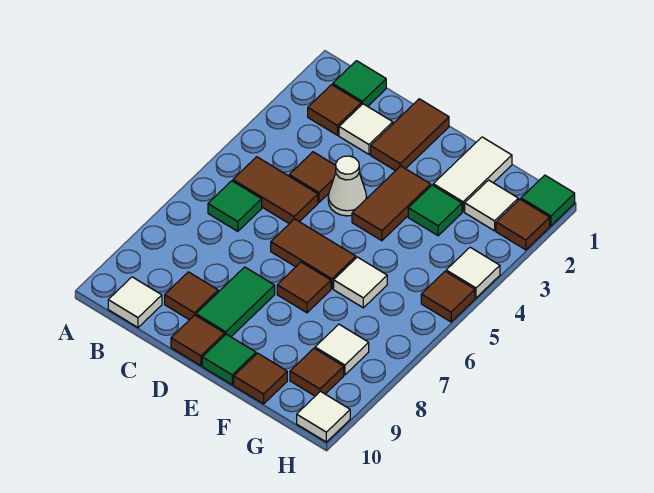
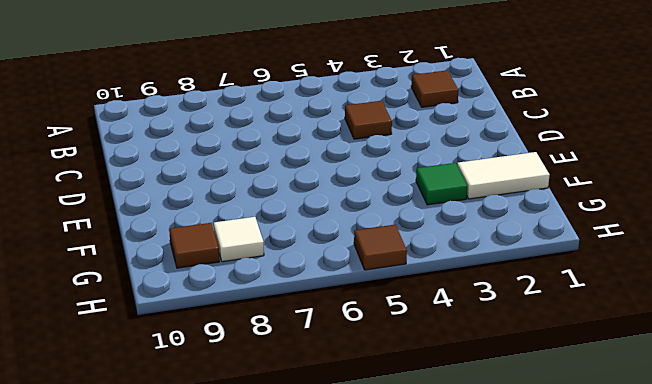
none -> green 1x1 tile [333,61,386,106]
none -> brown 1x2 tile [233,157,318,224]
none -> green 1x1 tile [208,181,262,231]

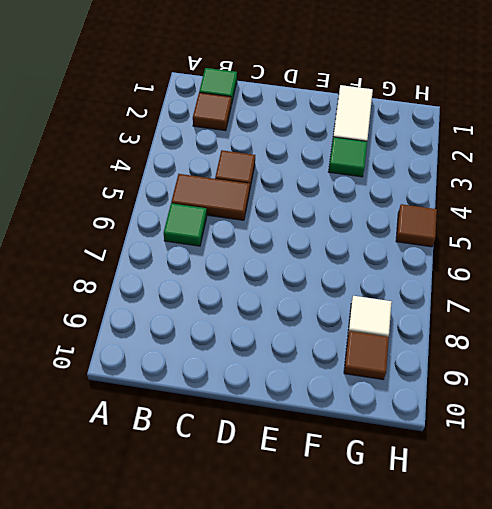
none -> white 1x1 tile [108,277,162,327]
none -> white 1x1 tile [339,104,393,154]
none -> brown 1x1 tile [165,272,218,320]

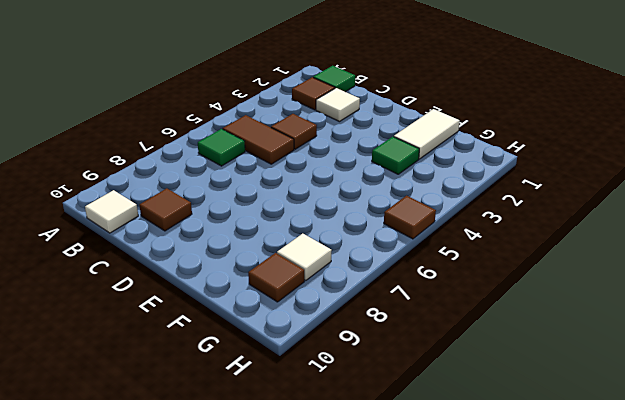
none -> brown 1x2 tile [371,99,449,171]
none -> white 1x1 cone [328,156,367,216]
none -> brown 1x2 tile [271,219,356,289]

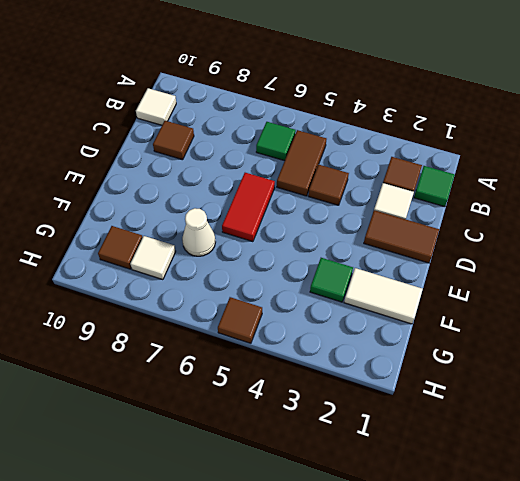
red 1x2 tile [222,173,275,242] -> brown 1x2 tile [271,219,356,289]
white 1x1 cone [182,208,215,256] -> white 1x1 cone moved to [328,156,367,216]
none -> green 1x2 tile [196,267,275,337]
none -> brown 1x1 tile [171,315,225,366]
none -> brown 1x2 tile [352,166,431,241]

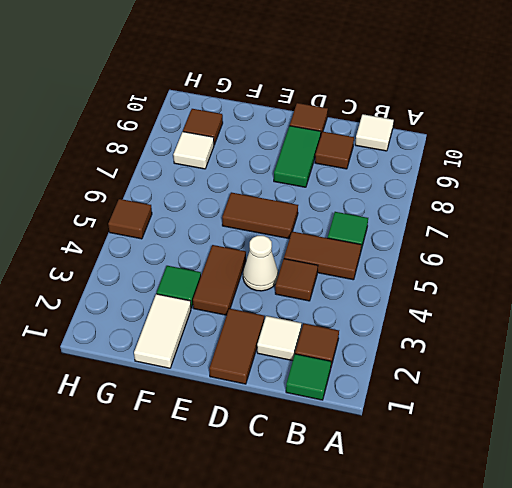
none -> brown 1x1 tile [277,262,331,313]
none -> green 1x1 tile [202,334,256,385]
none -> white 1x1 tile [334,257,387,308]

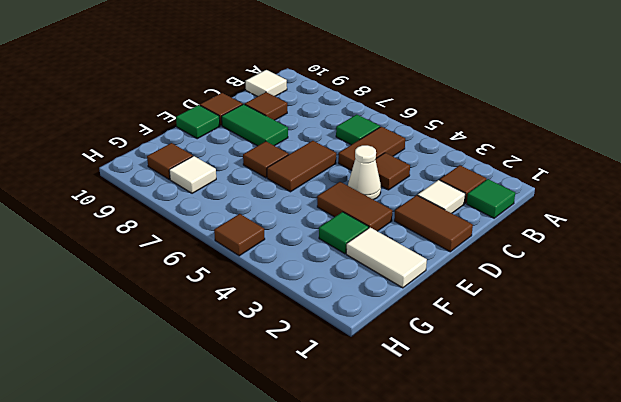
none -> white 1x1 tile [334,257,387,308]
none -> brown 1x1 tile [234,353,287,404]
none -> white 1x1 tile [465,180,518,231]

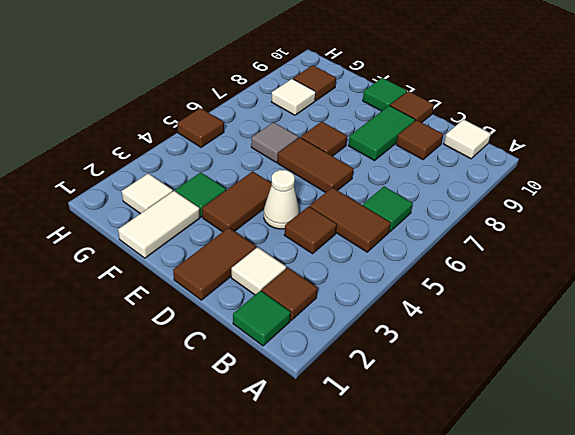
grey 1x1 tile [251,122,298,162] -> white 1x1 tile [334,257,387,308]
none -> brown 1x1 tile [234,353,287,404]
none -> green 1x1 tile [521,175,575,226]
none -> brown 1x1 tile [496,199,550,250]

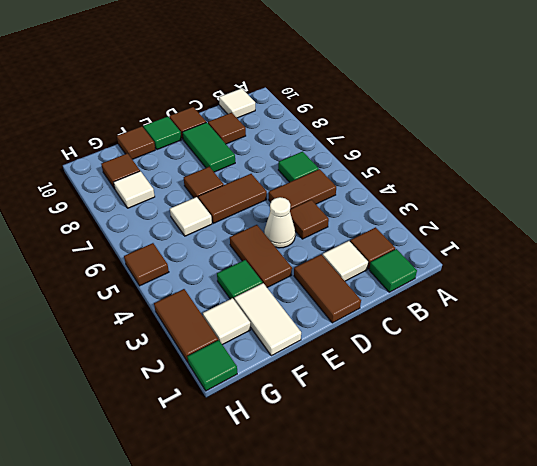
brown 1x2 tile [154,289,218,362] -> brown 1x1 tile [496,199,550,250]
none -> white 1x1 tile [446,247,500,298]
none -> white 1x1 tile [297,391,350,442]

